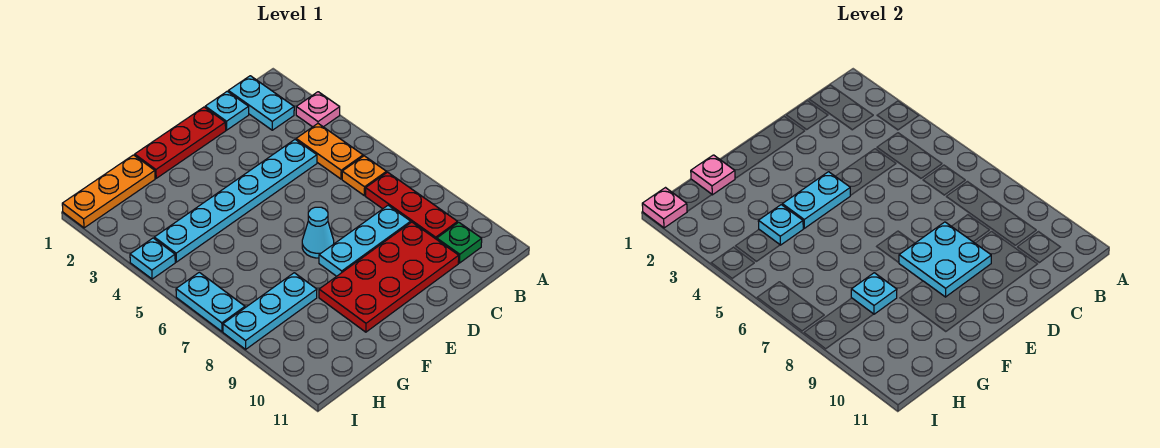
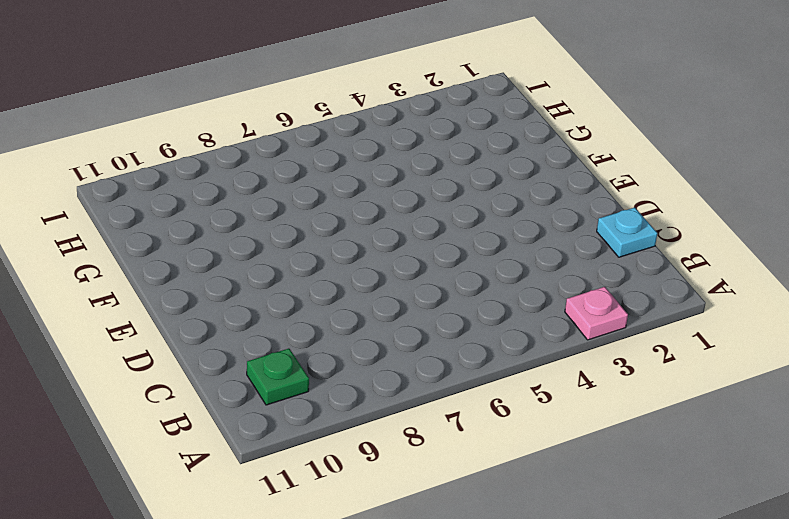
none -> cyan 1x2 plate [228,76,294,130]
none -> orange 1x2 plate [296,124,363,179]
none -> orange 1x1 plate [342,156,386,195]

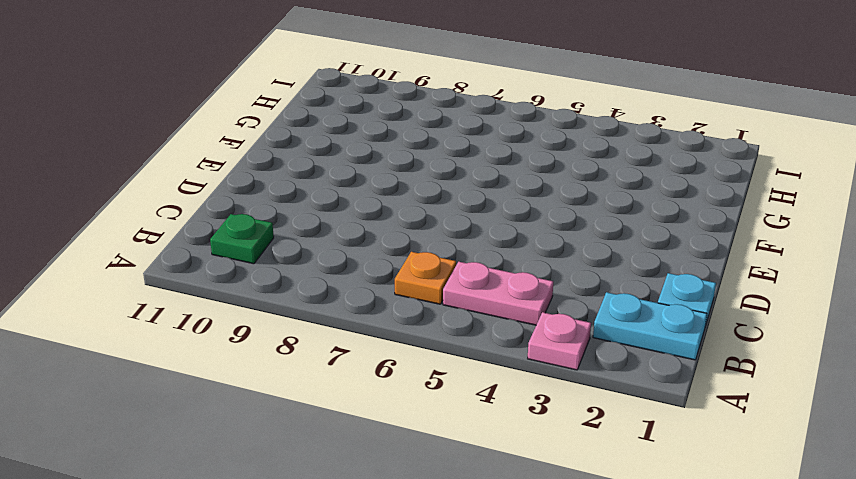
pink 1x2 plate [443,262,553,325] -> orange 1x2 plate [296,124,363,179]
none -> red 1x3 plate [365,172,458,239]
none -> cyan 1x6 plate [154,140,317,262]
none -> cyan 1x3 plate [319,205,411,276]

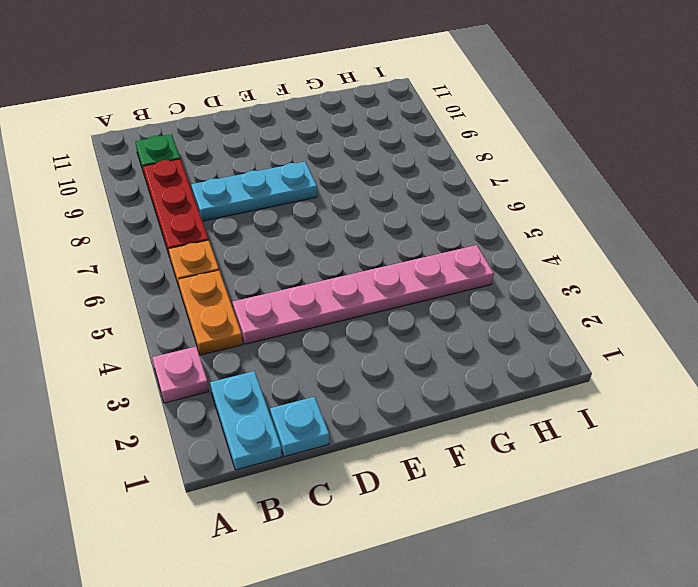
pink 1x6 plate [233,245,494,344] -> cyan 1x6 plate [154,140,317,262]
none -> red 2x4 plate [319,222,459,332]
none -> red 1x3 plate [135,107,226,178]
none -> cyan 1x1 cone [302,207,334,258]

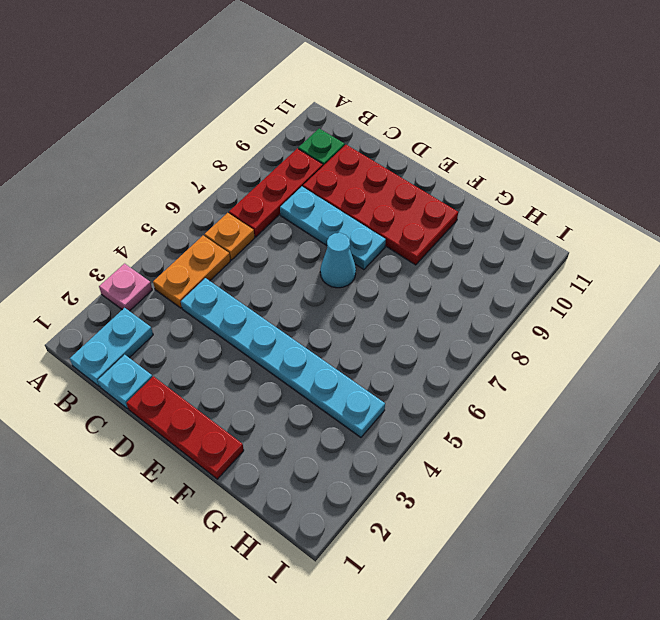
none -> orange 1x3 plate [62,155,155,228]
none -> cyan 1x3 plate [223,273,317,349]
none -> cyan 1x1 plate [130,238,175,279]

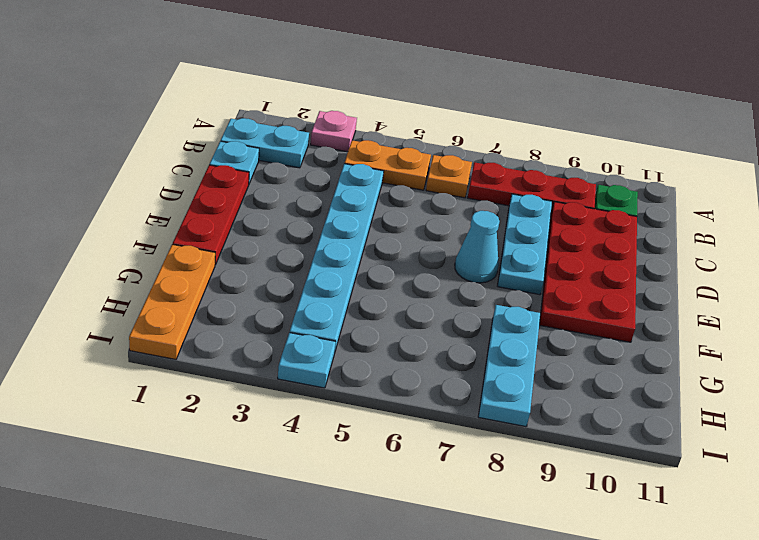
none -> cyan 1x2 plate [176,272,245,331]
none -> cyan 2x2 plate [899,222,991,297]
none -> cyan 1x2 plate [782,172,850,228]

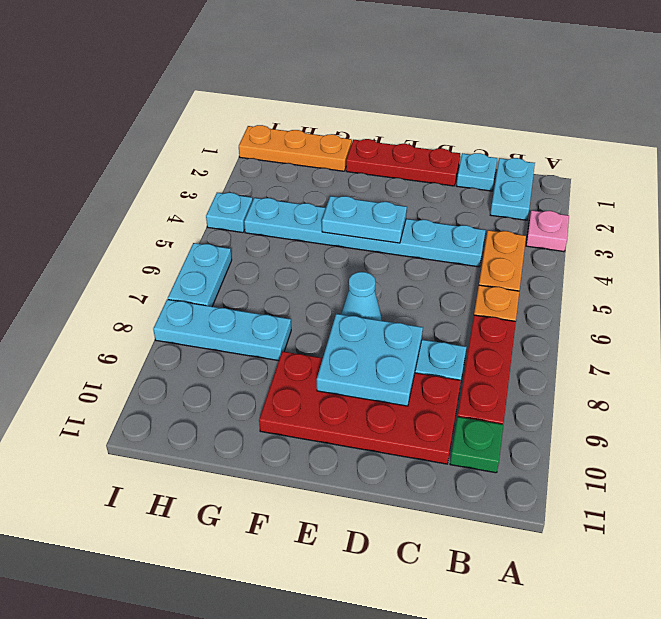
none -> pink 1x1 plate [691,155,735,195]
none -> cyan 1x1 plate [758,205,803,245]
none -> cyan 1x1 plate [851,273,897,314]

